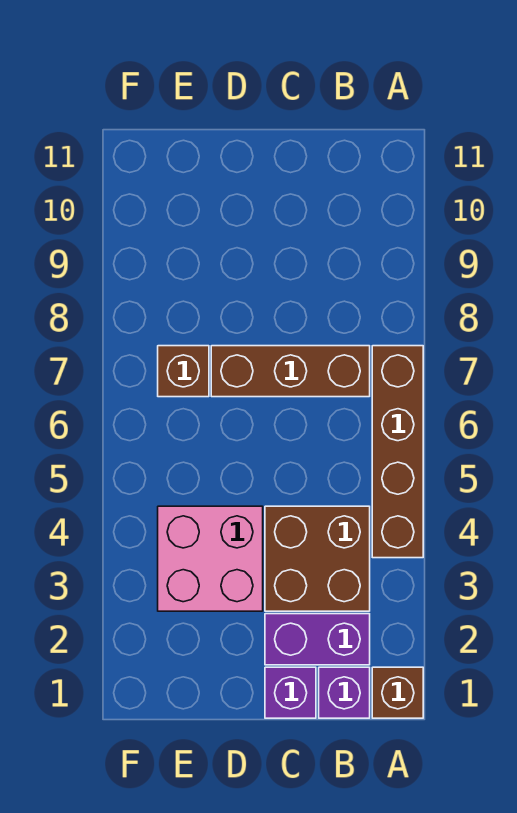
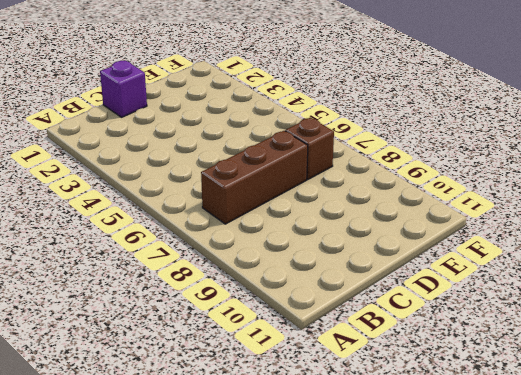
none -> brown 1x1 brick [372,667,423,718]
none -> brown 1x4 brick [372,346,423,558]

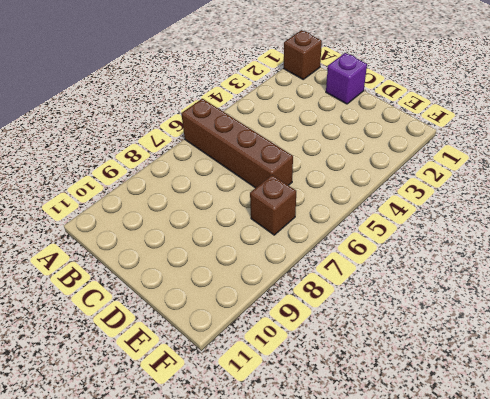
brown 1x4 brick [181,99,293,188] -> brown 1x4 brick turned to [372,346,423,558]
none -> purple 1x1 brick [319,667,370,718]
none -> purple 1x2 brick [265,614,370,665]

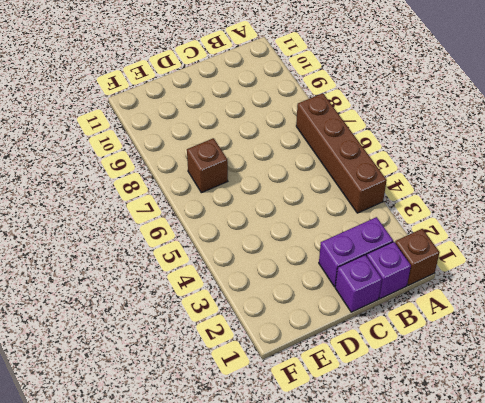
none -> brown 2x2 brick [265,506,370,611]
none -> brown 1x3 brick [211,346,370,397]

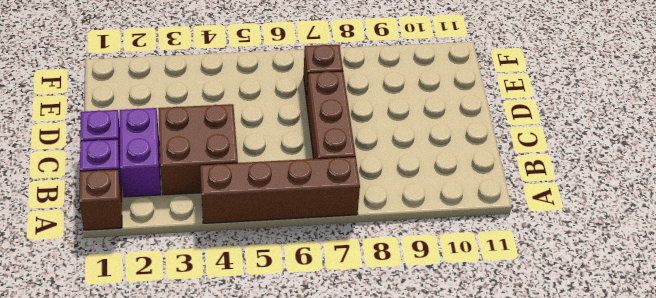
none -> pink 2x2 brick [158,506,263,611]

